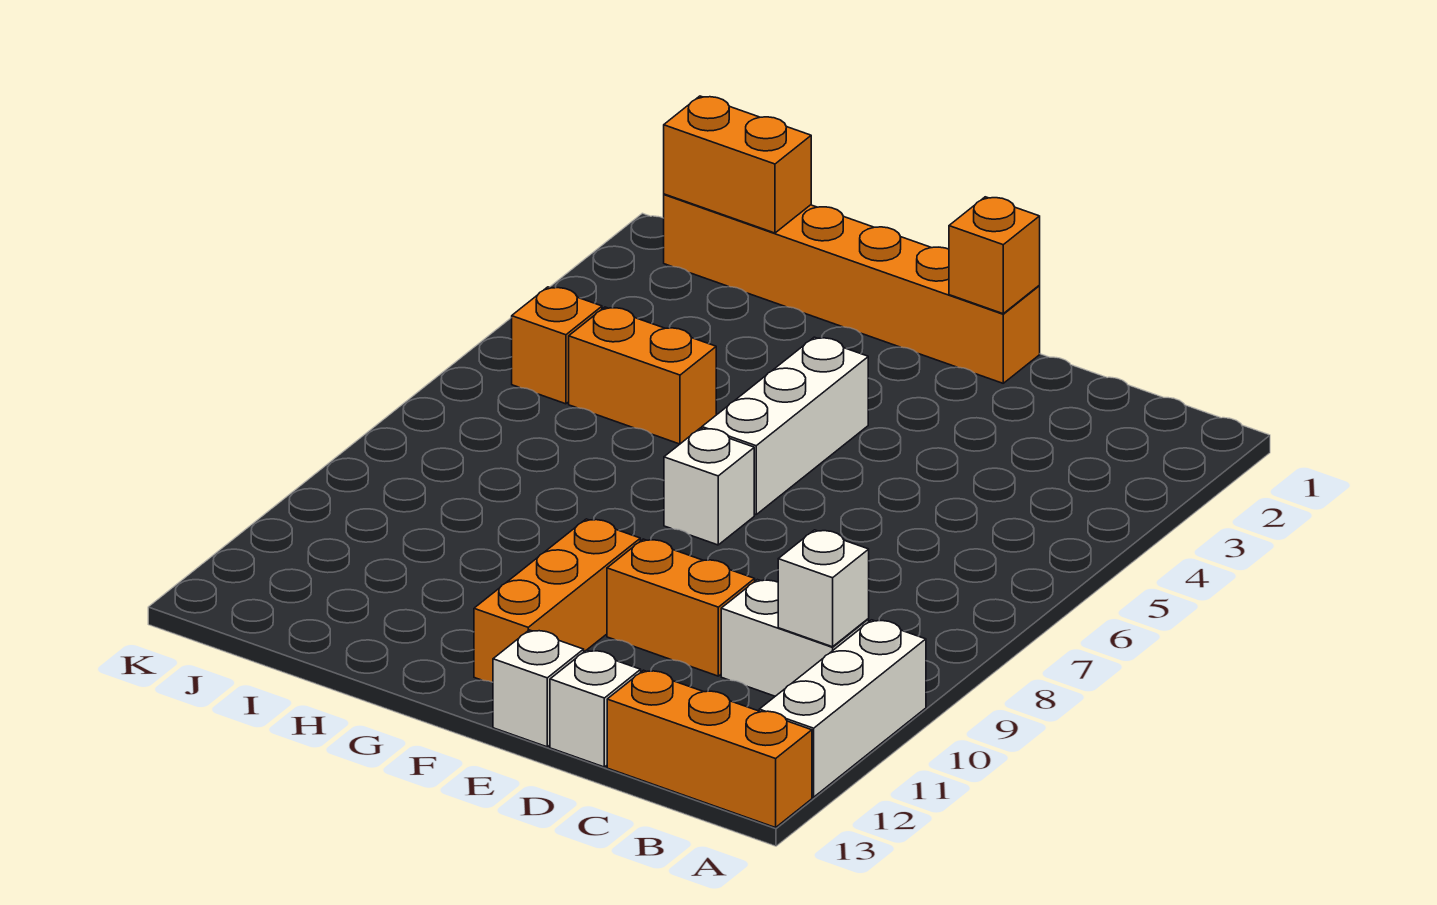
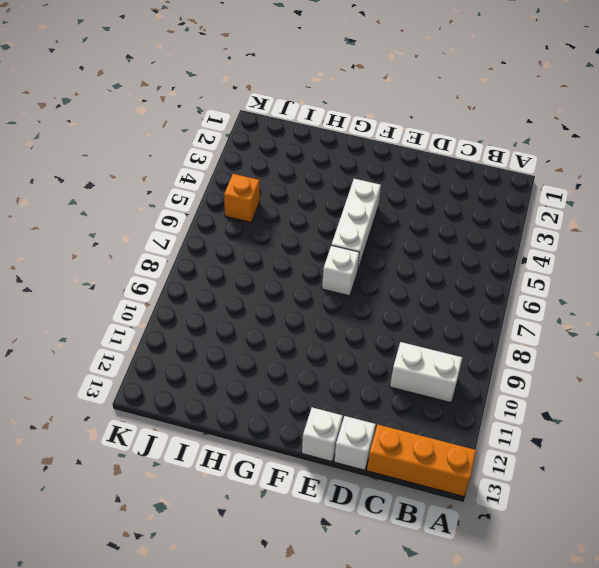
none -> white 1x3 brick [759,620,926,797]
none -> orange 1x2 brick [607,539,755,676]
none -> orange 1x6 brick [664,194,1040,383]

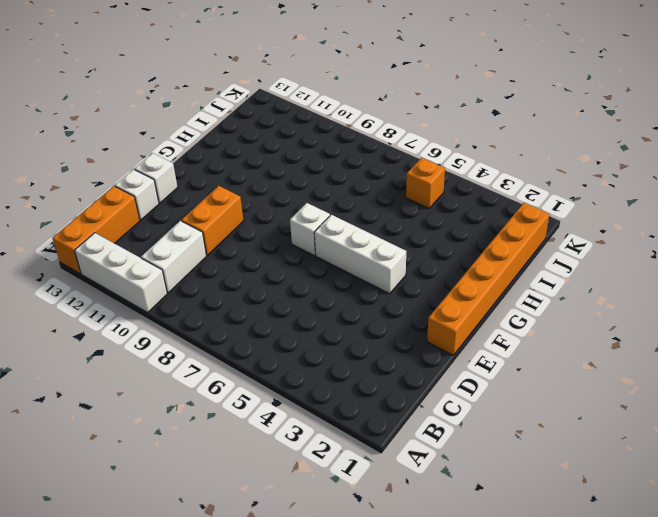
none -> orange 1x3 brick [474,519,640,682]
none -> orange 1x2 brick [569,307,716,444]
none -> white 1x1 brick [778,530,869,647]

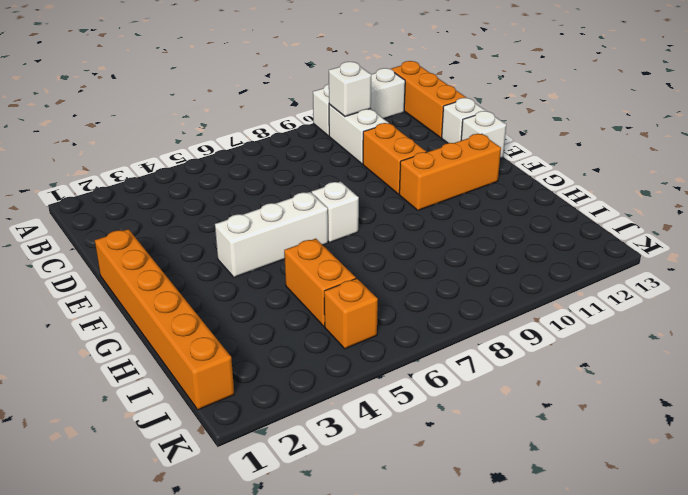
none -> orange 1x1 brick [949,197,1040,314]
none -> orange 1x2 brick [664,96,811,233]

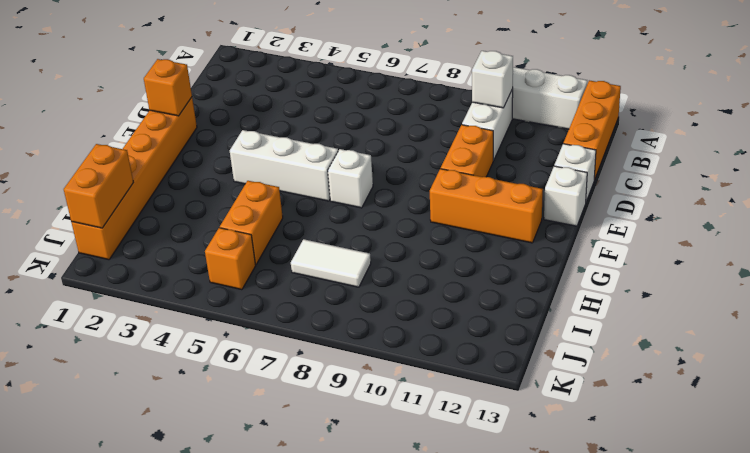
white 1x2 tile [291,239,371,287] -> none

